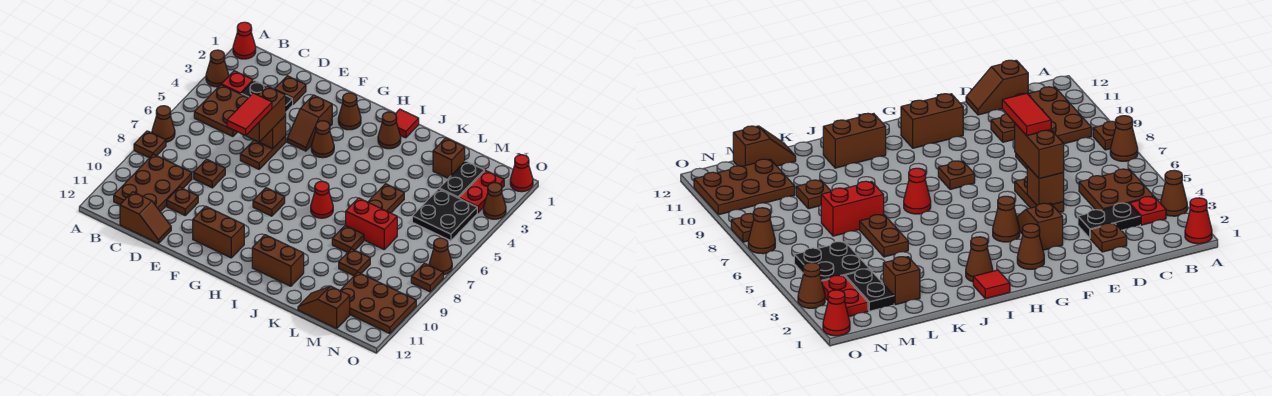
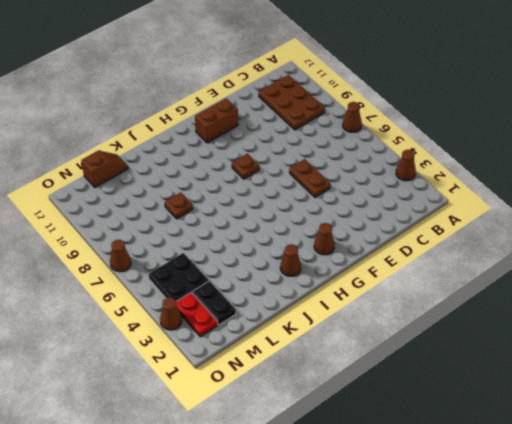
none -> red 1x1 cone [233,22,256,59]
none -> brown 1x1 plate [134,131,166,158]
none -> red 1x1 plate [221,71,253,94]
none -> brown 2x2 plate [194,85,248,137]

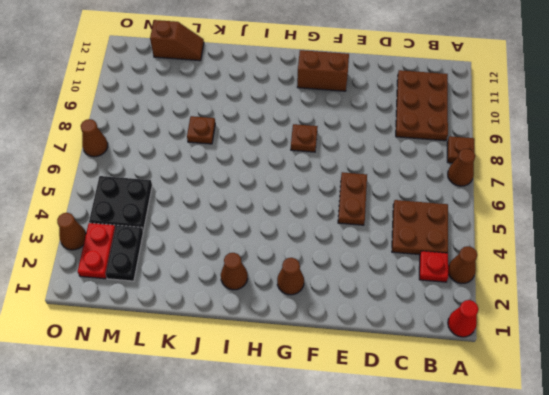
none -> black 1x2 plate [241,80,293,112]
none -> brown 1x2 slope [120,192,171,243]
none -> brown 1x1 plate [274,76,306,104]
none -> brown 1x1 plate [194,159,225,188]

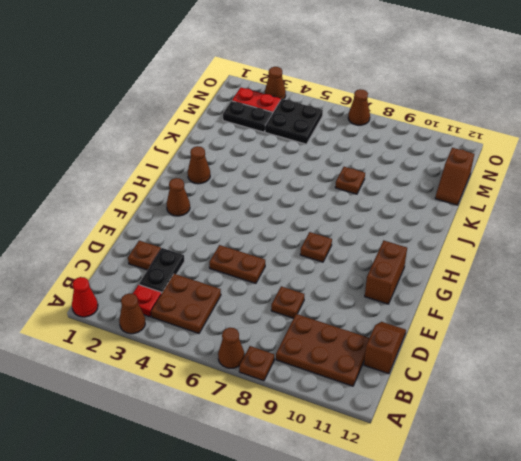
none -> brown 1x1 plate [167,187,198,215]
none -> brown 1x2 slope [287,95,332,151]
none -> brown 1x1 cone [311,121,334,158]
none -> red 1x1 tile [396,109,419,138]

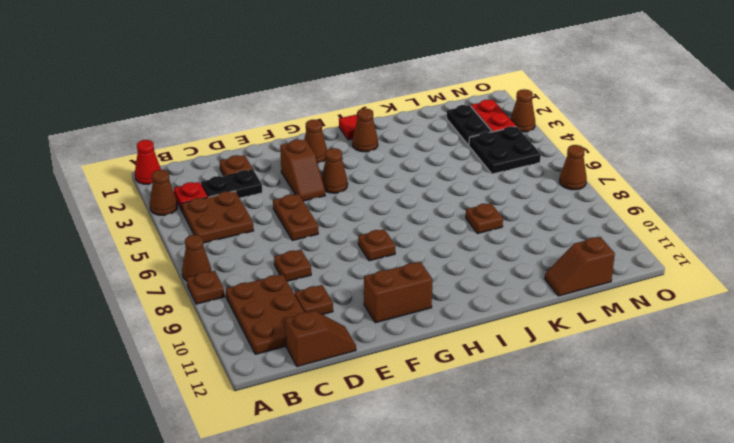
none -> red 1x1 cone [311,181,333,218]
none -> brown 1x2 brick [252,235,304,286]
none -> brown 1x2 plate [368,184,404,213]
none -> red 1x2 brick [346,198,397,249]

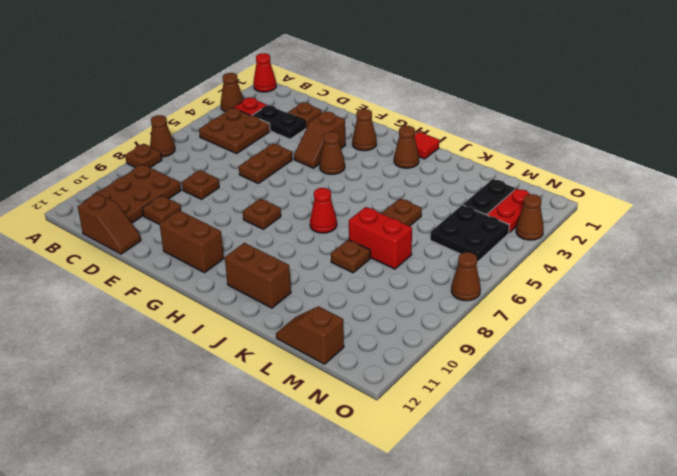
none -> brown 1x1 brick [433,138,465,178]
none -> brown 1x1 plate [339,249,370,276]
none -> brown 2x3 plate [340,272,416,334]
none -> red 1x1 cone [510,155,533,192]

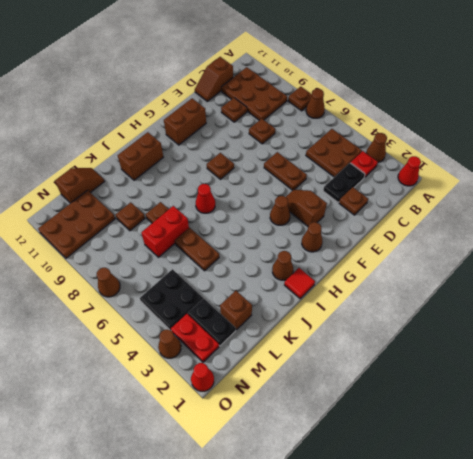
none -> brown 1x1 plate [411,263,443,292]
none -> brown 1x1 brick [259,115,286,149]
none -> brown 1x2 brick [246,86,286,142]
none -> red 1x2 tile [227,93,272,136]

